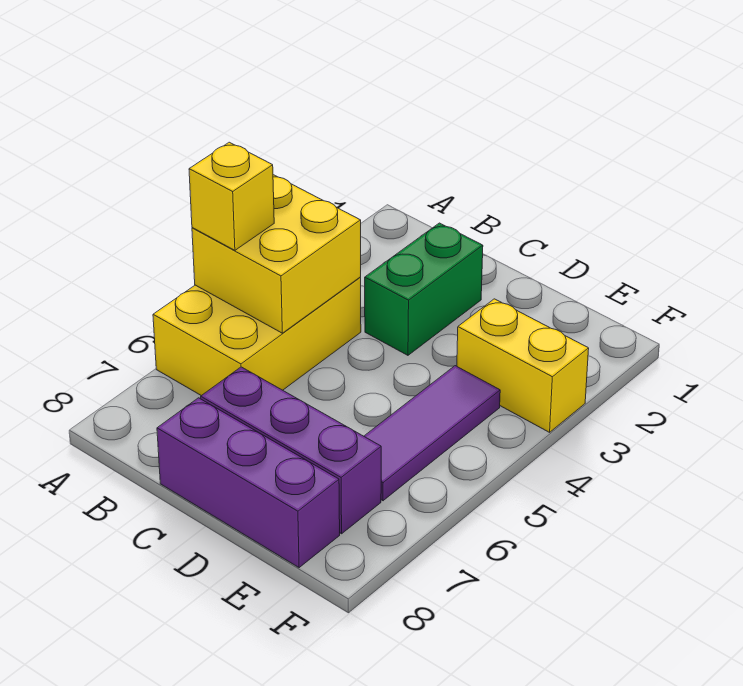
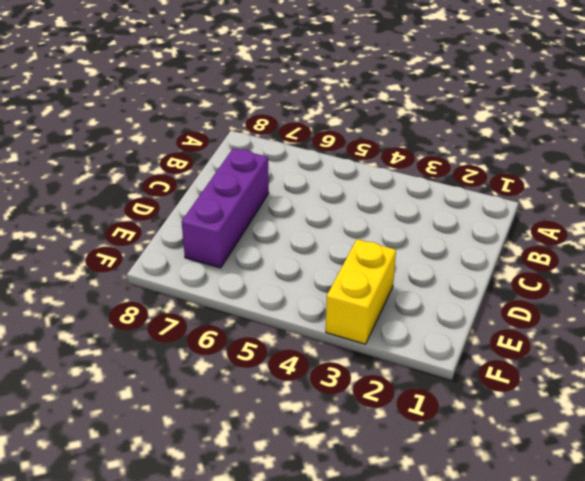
none -> yellow 2x3 brick [153,278,361,396]
none -> green 1x2 brick [365,223,483,355]

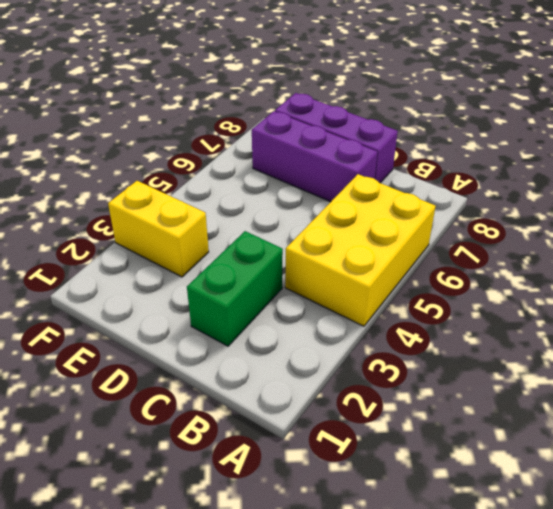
none -> purple 1x3 tile [364,366,500,501]
none -> yellow 2x2 brick [192,175,361,333]

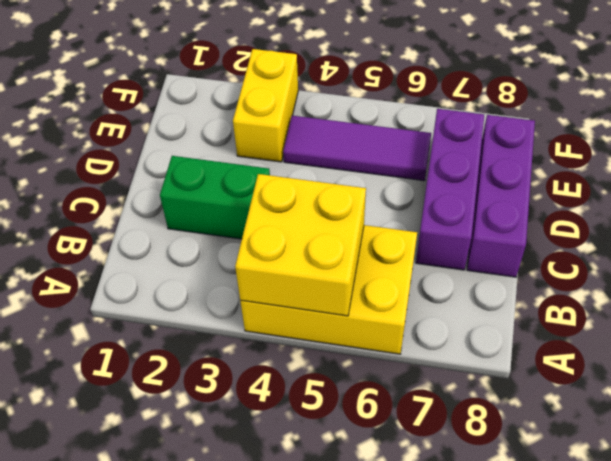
none -> yellow 1x1 brick [189,142,274,250]

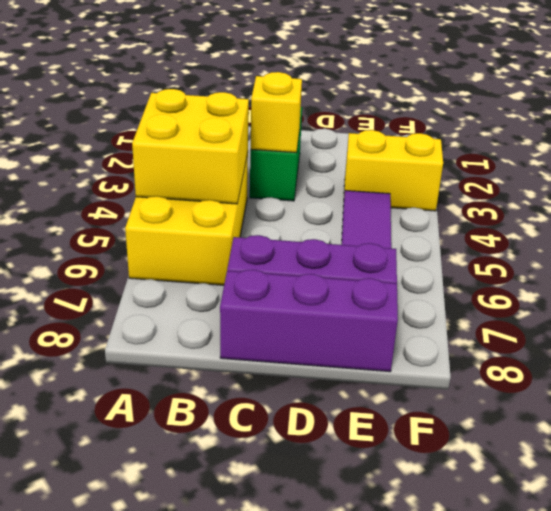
yellow 1x1 brick [251,72,302,153] -> yellow 1x1 brick moved to [189,142,274,250]

